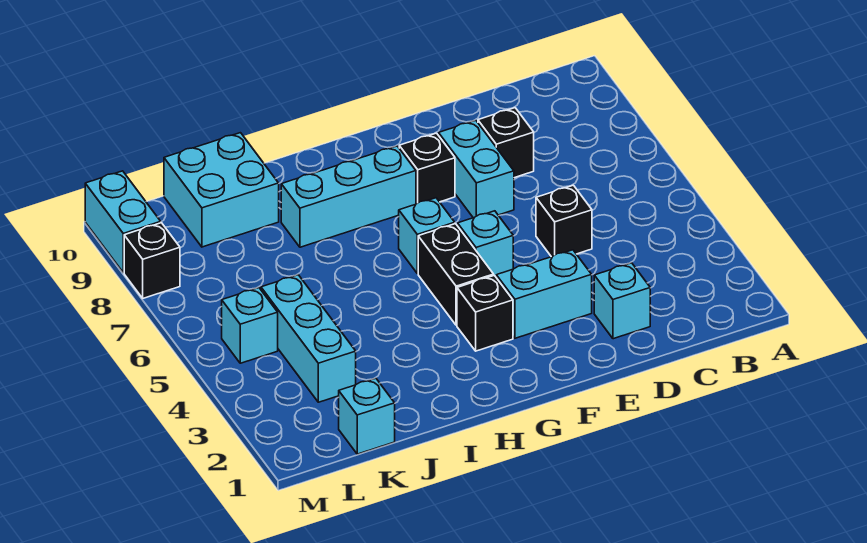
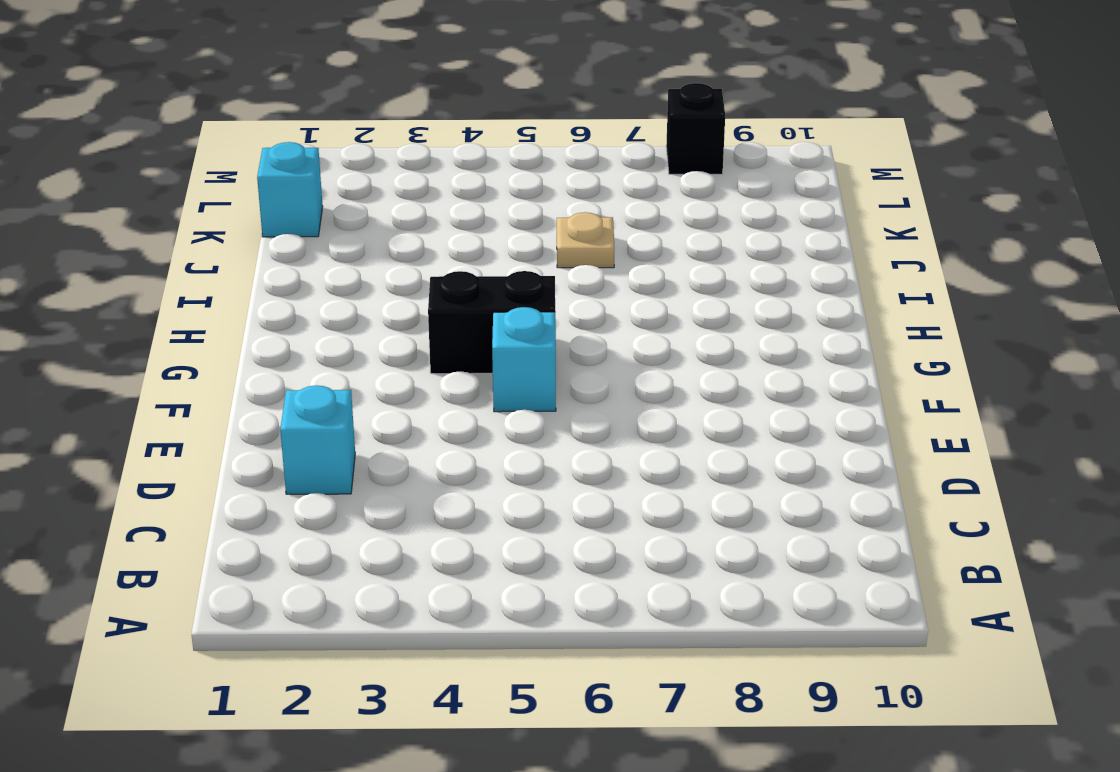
tan 1x1 plate [557,212,614,268] -> none
none -> black 1x1 brick [536,185,592,257]
none -> black 1x1 brick [478,108,534,178]
none -> cyan 1x2 brick [496,250,592,338]

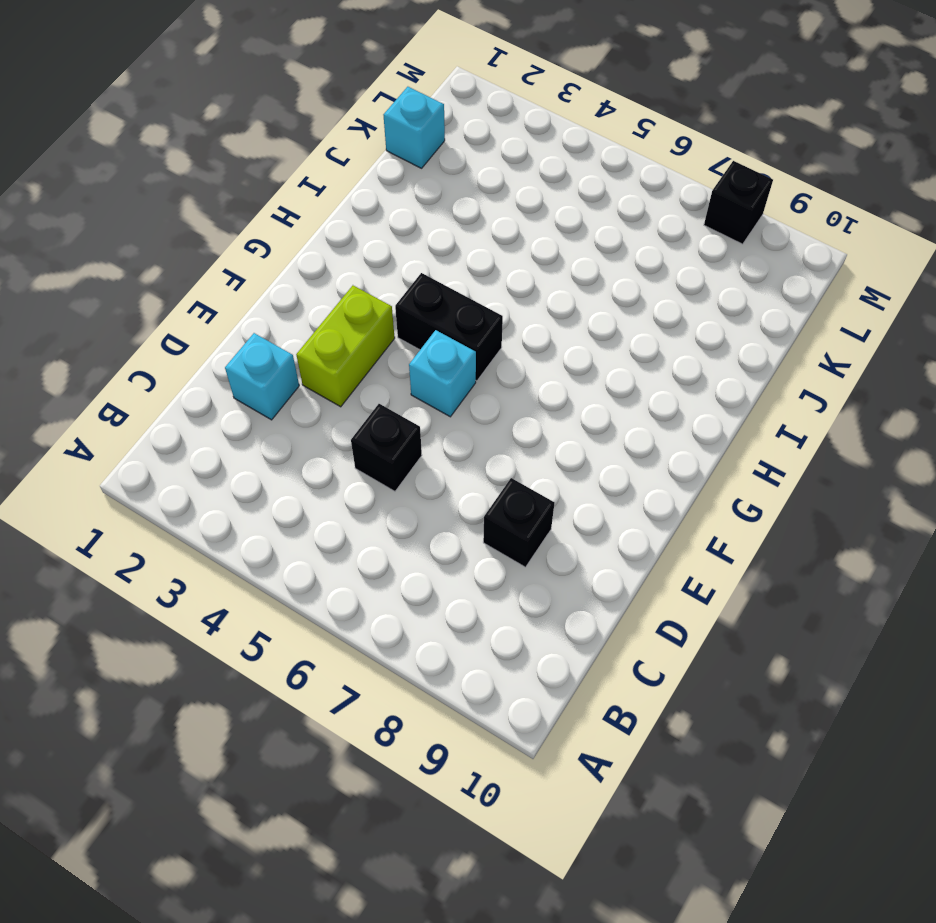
lime 1x2 brick [296,286,395,407] -> cyan 1x2 brick [496,250,592,338]
none -> cyan 1x2 brick [439,120,514,218]
none -> black 1x1 brick [399,133,455,204]
none -> black 1x1 brick [457,275,513,351]

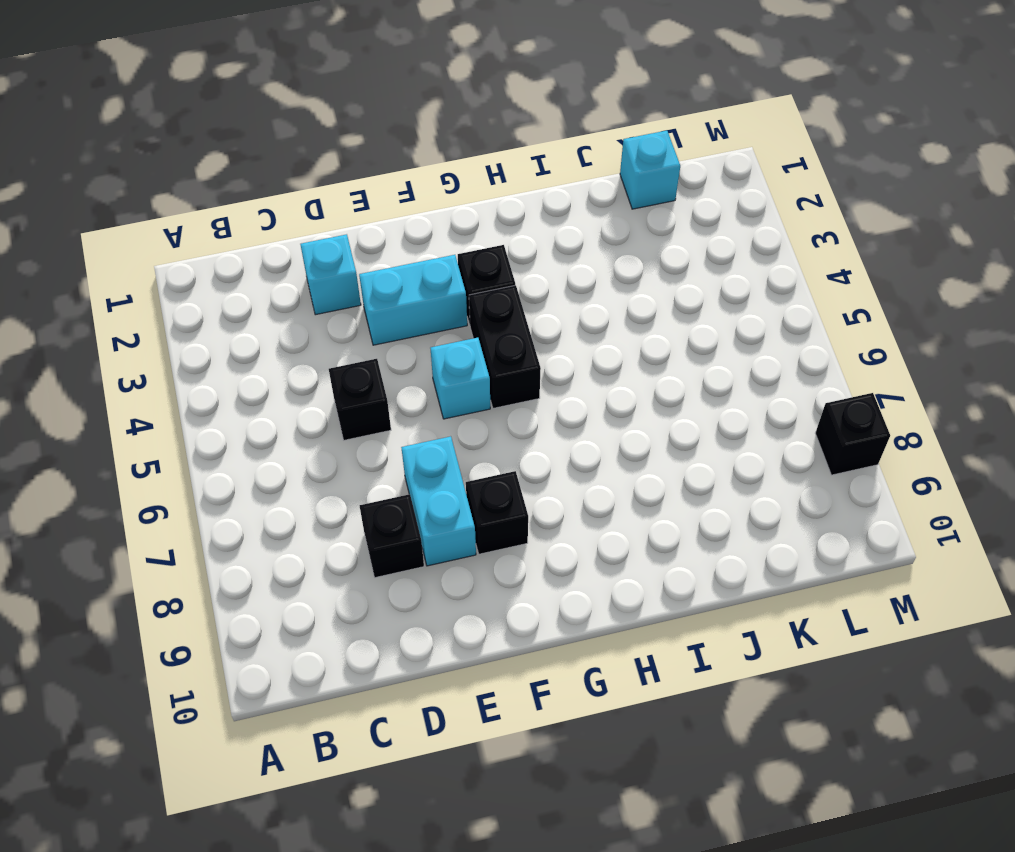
none -> cyan 1x1 brick [399,198,455,274]
none -> cyan 1x3 brick [281,146,416,247]
none -> cyan 2x2 brick [164,133,279,247]

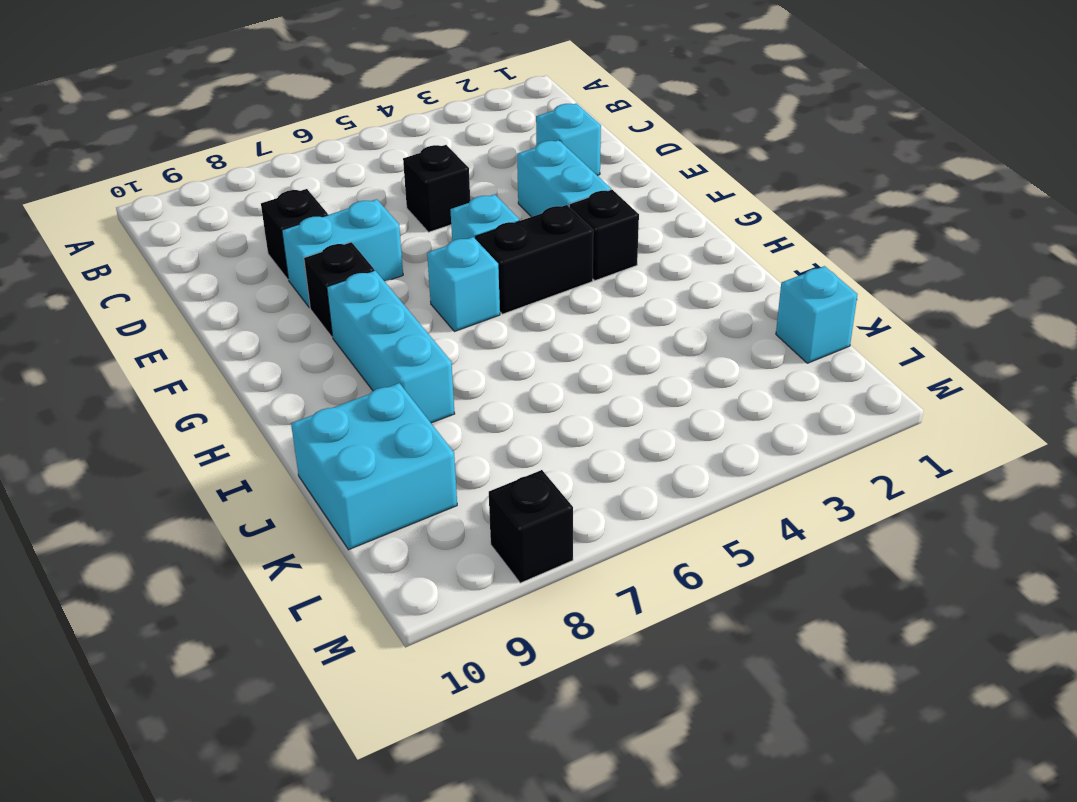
none -> cyan 1x3 brick [261,275,356,402]
none -> cyan 1x1 brick [222,288,278,363]
none -> cyan 1x2 brick [85,171,161,273]

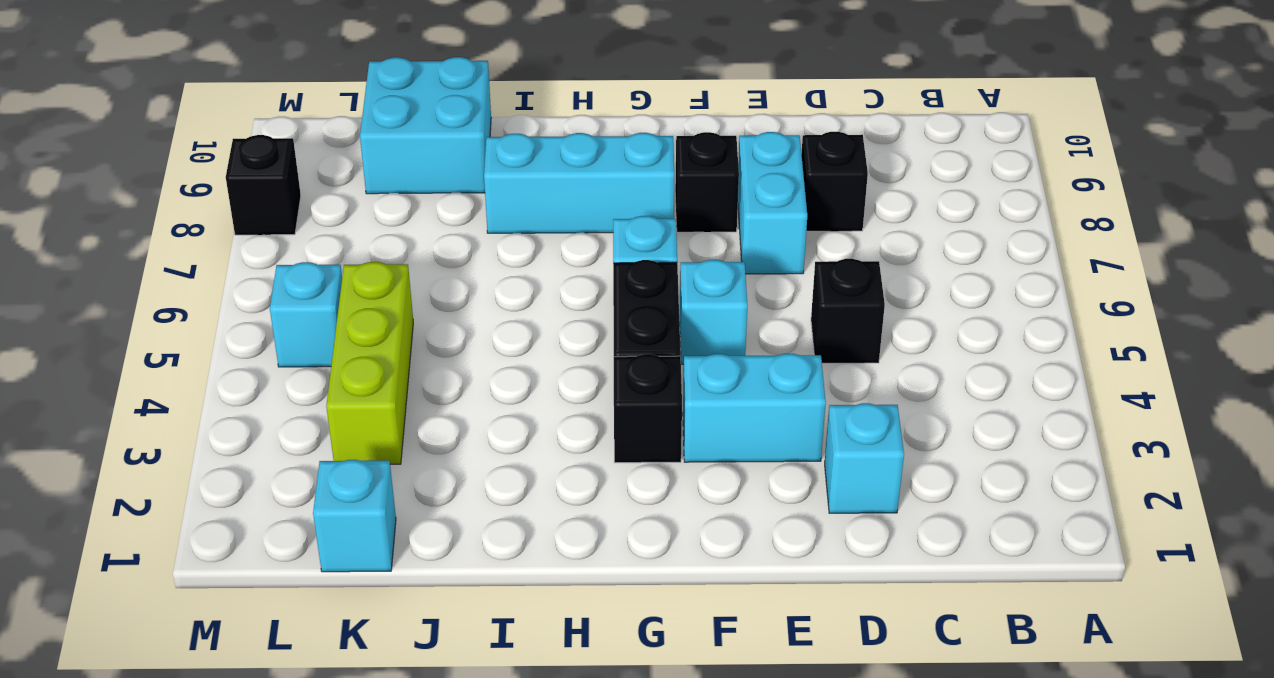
lime 1x3 brick [326,262,413,464] -> cyan 1x3 brick [261,275,356,402]
none -> cyan 1x2 brick [85,171,161,273]

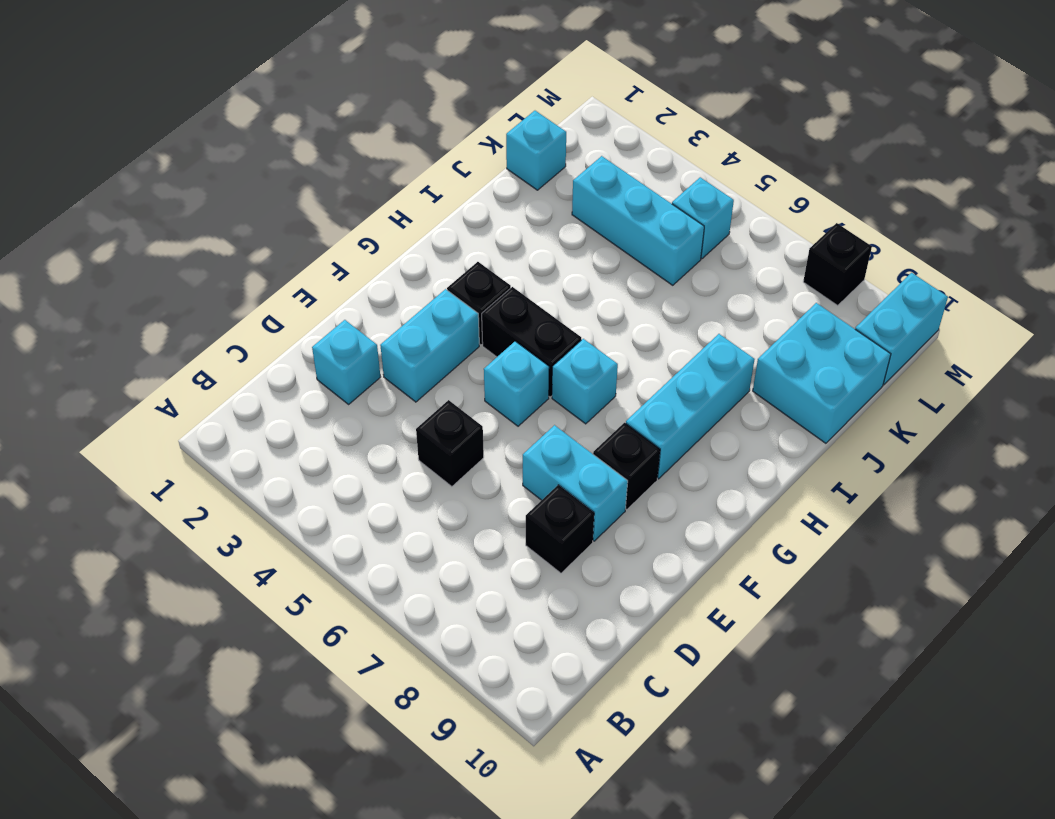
cyan 1x2 brick [855,273,948,385] -> cyan 1x2 brick turned to [85,171,161,273]

